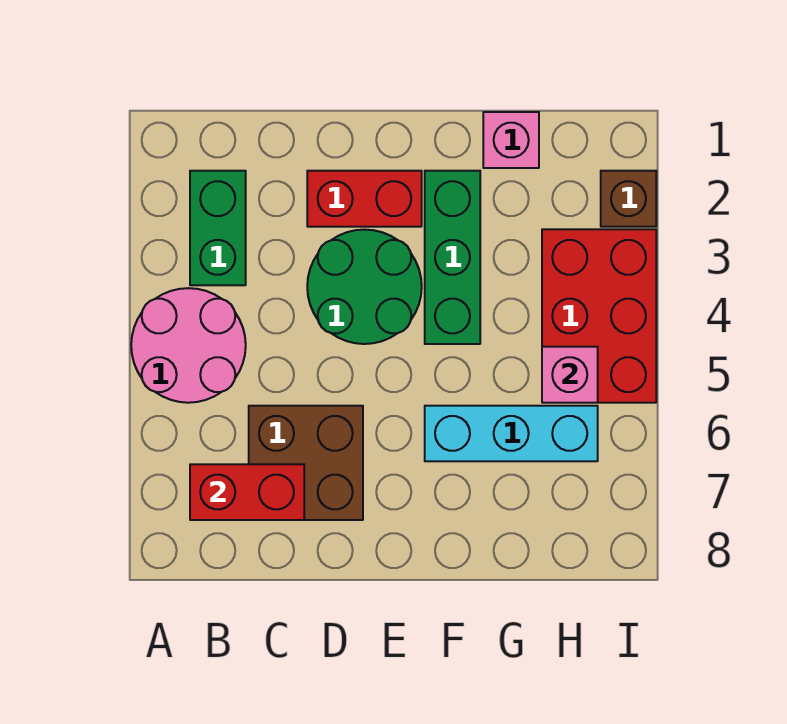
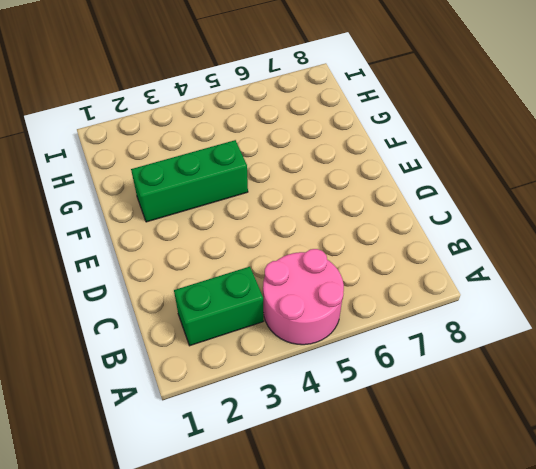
none -> brown 2x2 brick [249,406,363,520]
none -> red 1x2 brick [307,171,422,227]
none -> green 2x2 round brick [307,230,422,344]

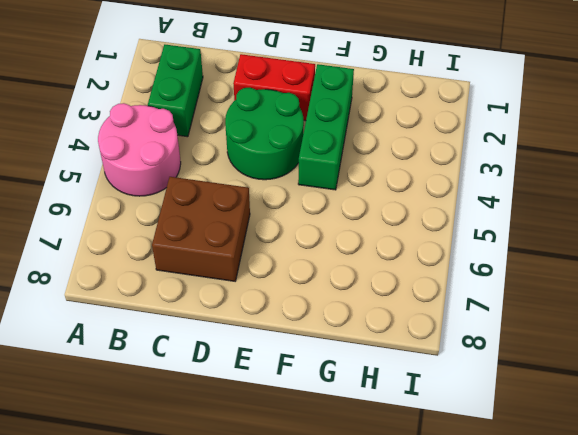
none -> cyan 1x3 brick [425,406,598,461]
none -> pink 1x1 brick [483,112,539,168]
none -> red 2x3 brick [542,229,656,403]

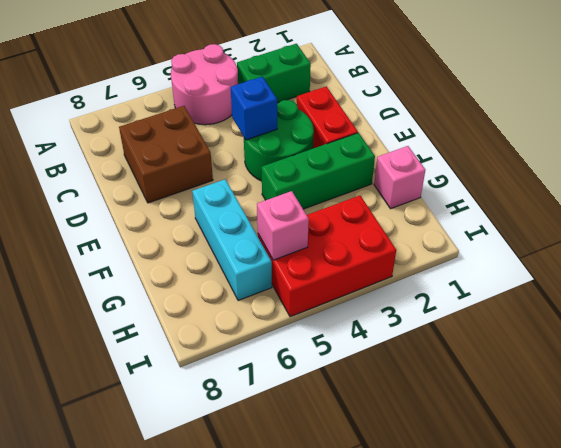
blue 1x1 brick [231,76,277,140] -> none
none -> brown 1x1 brick [601,171,656,227]
none -> red 1x2 brick [190,464,304,520]

